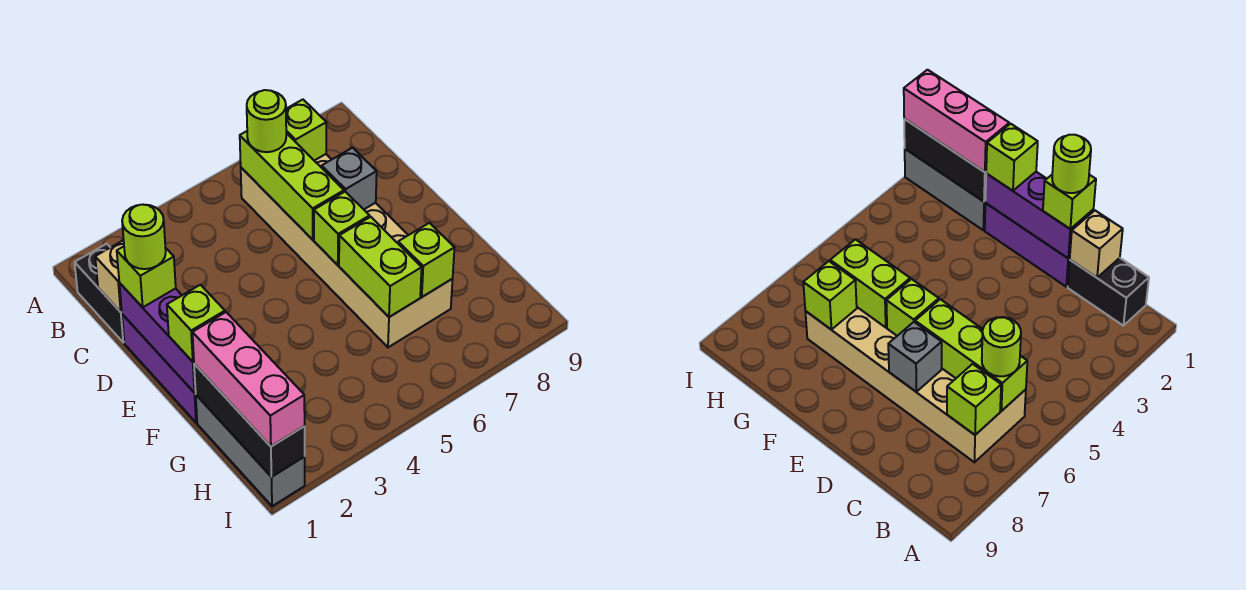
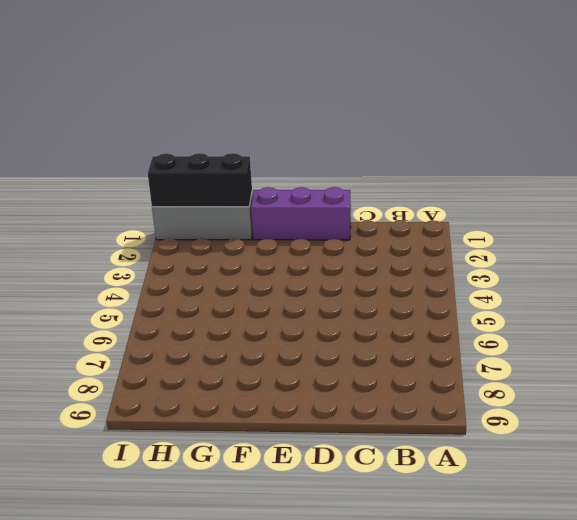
none -> black 1x2 brick [75,244,124,342]
none -> tan 2x6 brick [241,154,453,347]
none -> lime 1x3 brick [240,131,344,240]

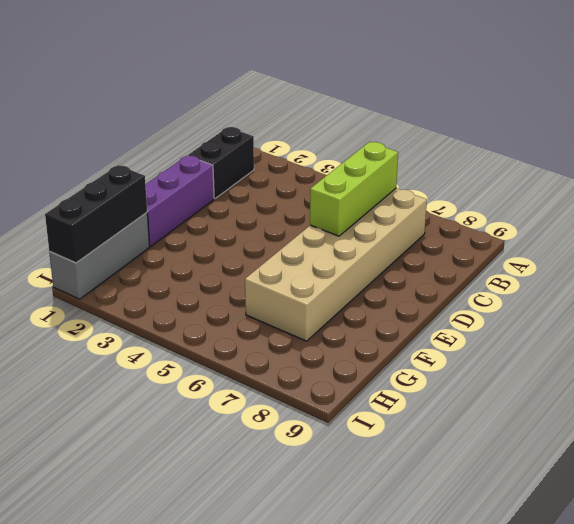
none -> lime 1x1 brick [286,100,326,161]
none -> tan 1x1 brick [95,240,124,312]
none -> purple 1x3 brick [119,283,196,393]

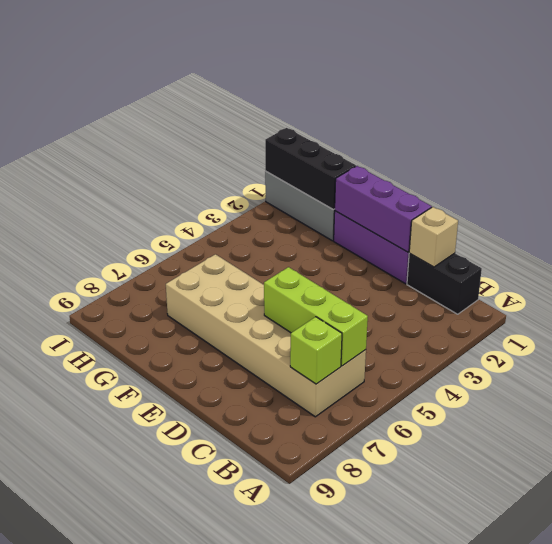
none -> grey 1x1 brick [322,148,377,209]
none -> lime 1x1 brick [314,192,370,265]
none -> lime 1x2 brick [339,217,422,317]

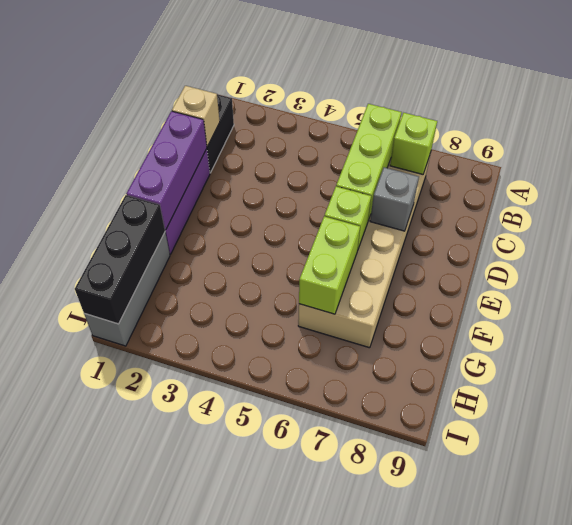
none -> lime 1x1 brick [398,223,455,297]
none -> lime 1x1 round brick [247,90,286,152]
none -> lime 1x1 brick [117,247,176,307]

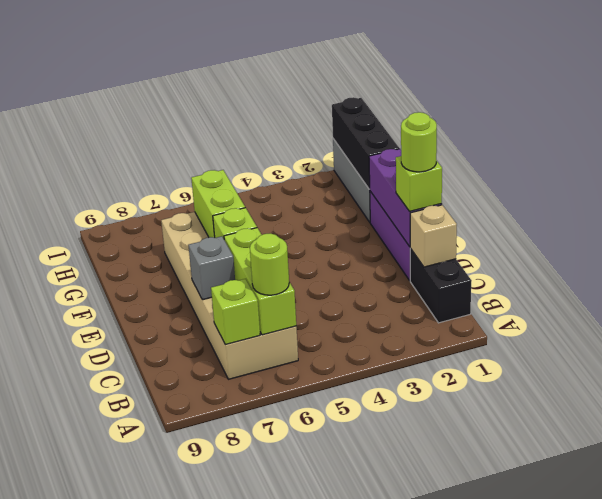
none -> lime 1x1 brick [398,223,455,297]
none -> lime 1x1 brick [167,285,225,362]
none -> pink 1x3 brick [192,312,305,446]

